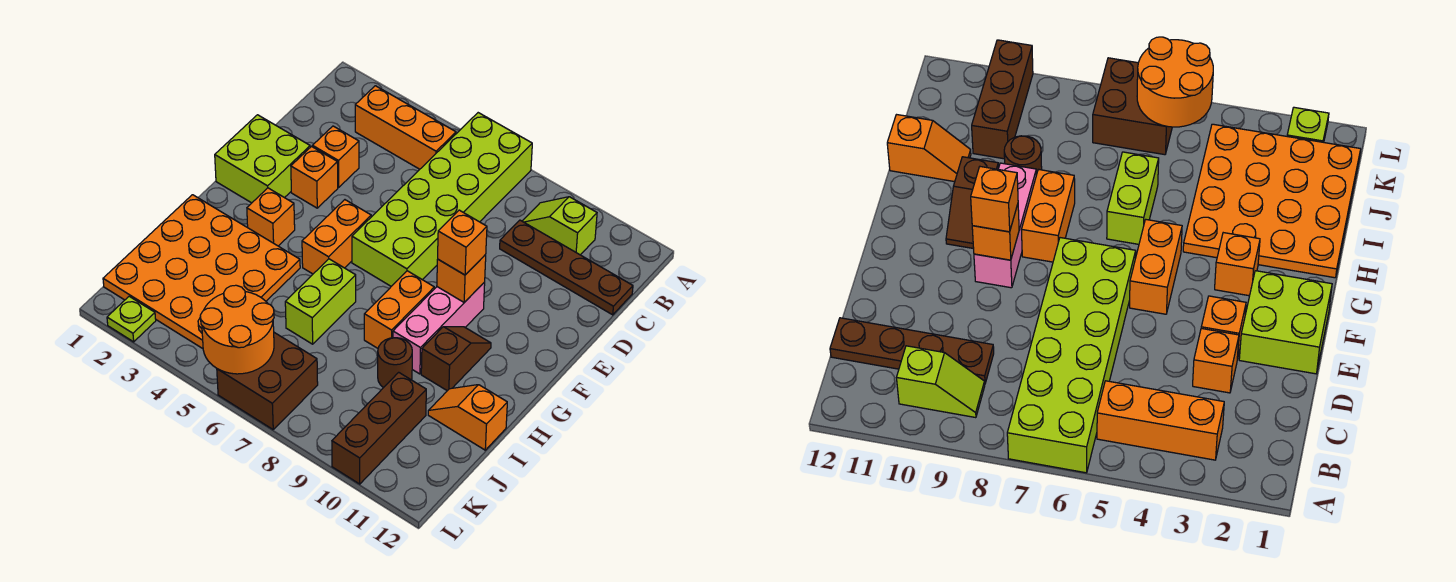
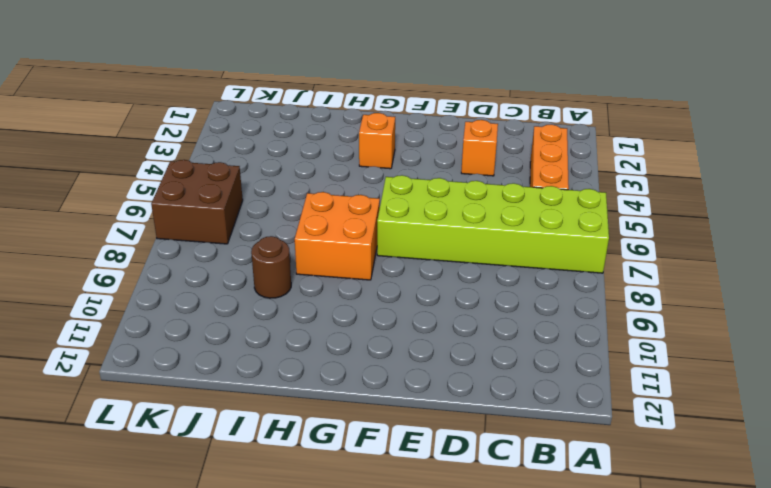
orange 2x2 brick [295,192,380,280] -> orange 1x2 brick [364,271,434,348]
none -> lime 1x2 slope [522,197,597,255]
none -> brown 1x4 plate [500,220,633,315]
none -> lime 2x2 brick [215,115,310,203]

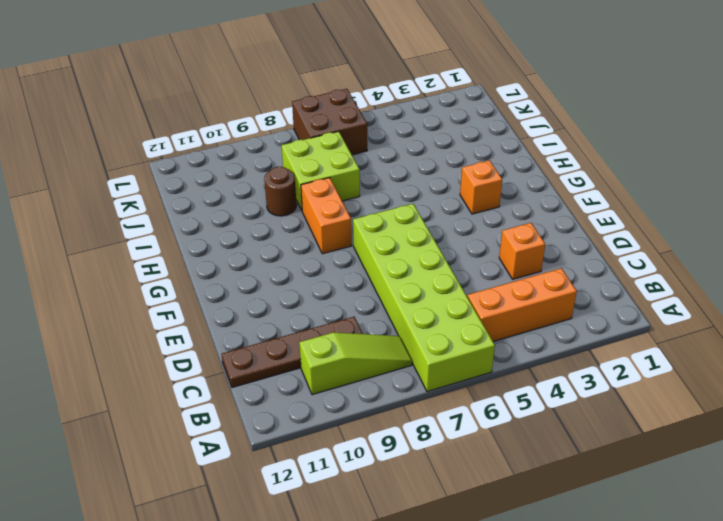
lime 1x3 slope [299,333,412,395] -> lime 1x2 slope [522,197,597,255]
lime 2x2 brick [282,131,360,210] -> lime 2x2 brick moved to [215,115,310,203]
none -> orange 1x1 brick [291,147,338,208]
none -> orange 1x2 brick [302,200,371,274]
none -> pink 1x3 brick [393,282,485,374]

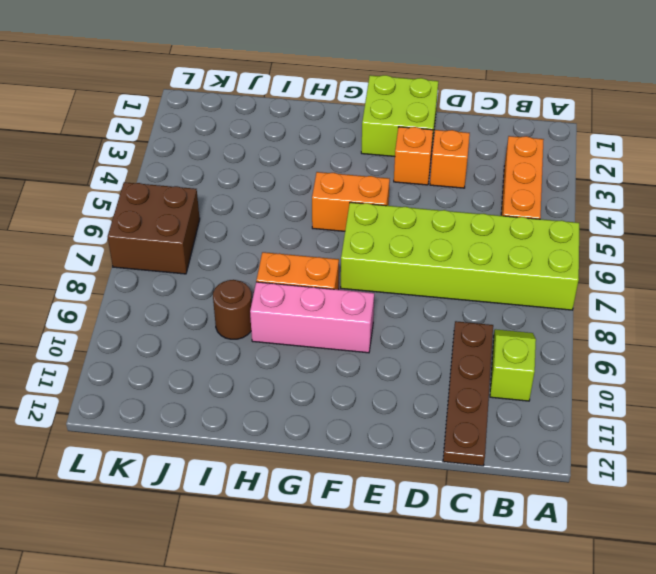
none -> orange 1x1 brick [247,188,295,246]
none -> brown 1x2 slope [421,327,491,391]
none -> orange 4x4 plate [103,195,300,349]

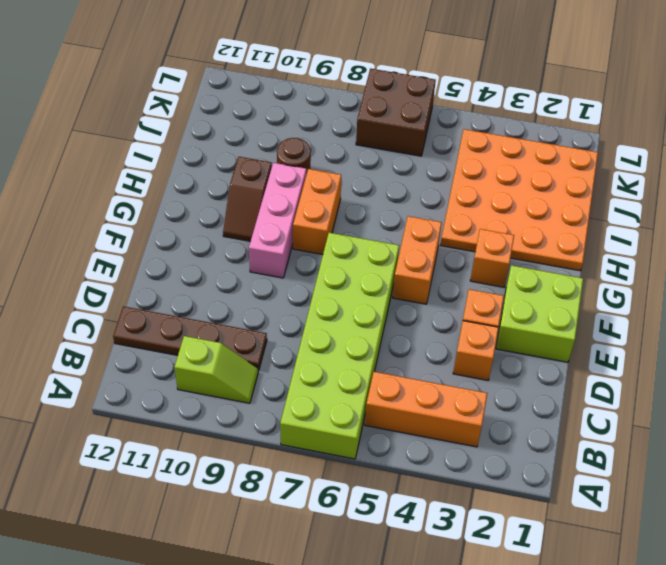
none -> lime 1x2 brick [285,259,356,344]
none -> orange 1x2 slope [428,385,507,450]
none -> brown 1x3 brick [332,372,426,484]

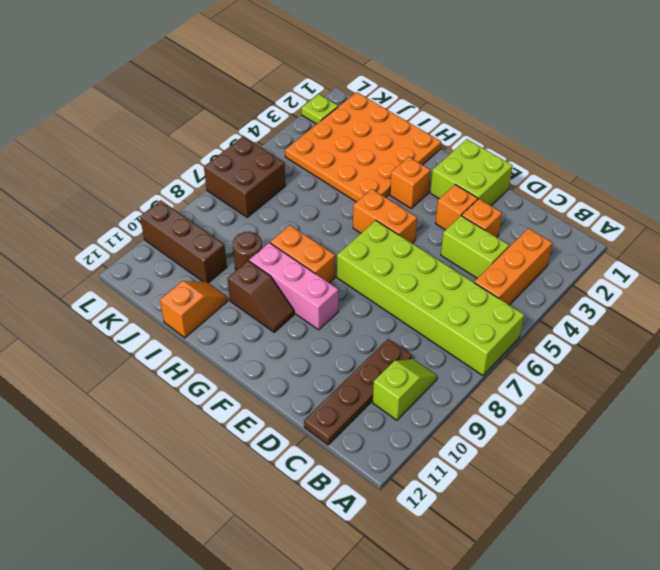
lime 1x2 brick [441,216,509,278] -> lime 1x2 brick moved to [285,259,356,344]
none -> orange 1x1 brick [437,255,486,302]
none -> orange 2x2 round brick [200,285,274,374]
none -> orange 1x1 brick [438,210,487,275]

